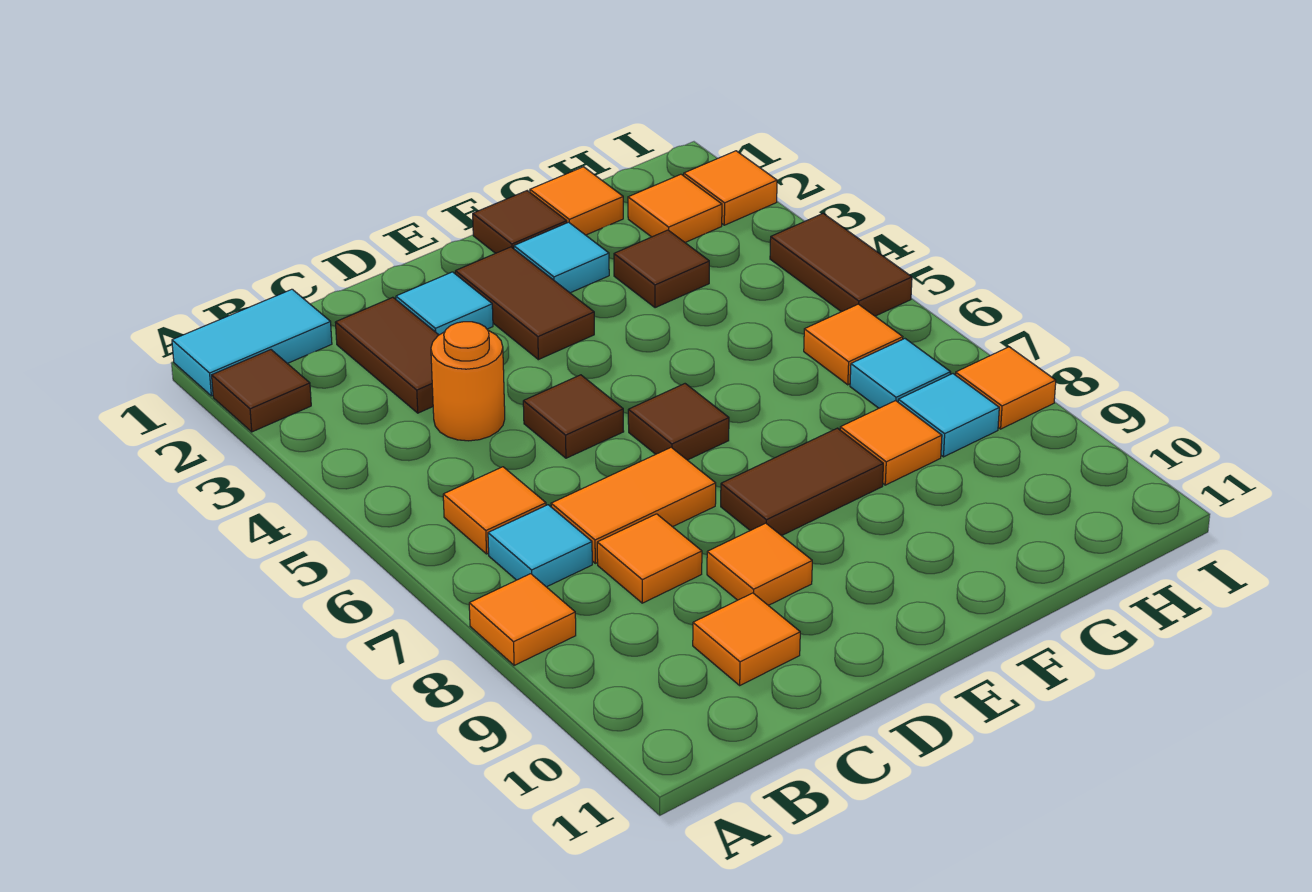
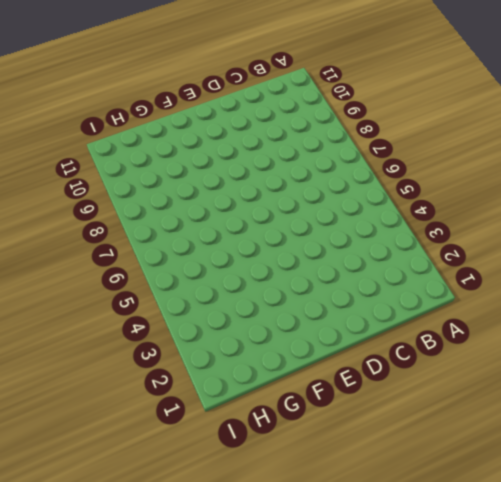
none -> cyan 1x2 tile [172,289,332,396]
none -> brown 1x1 tile [212,350,311,432]
none -> orange 1x1 tile [469,574,576,665]

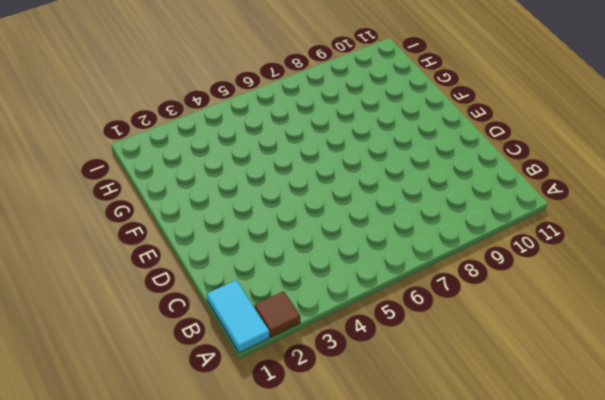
none -> orange 1x1 tile [469,574,576,665]
none -> orange 1x1 tile [443,467,546,554]
none -> cyan 1x1 tile [488,505,592,587]

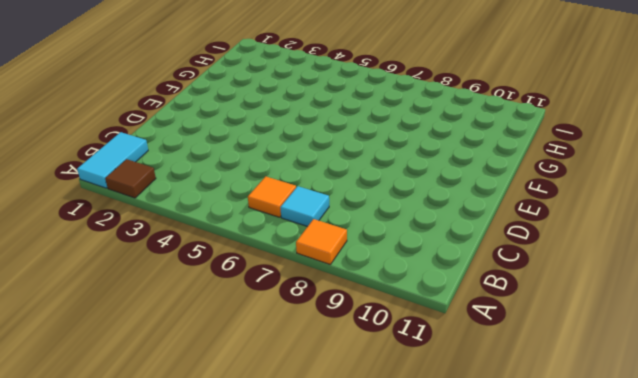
none -> brown 1x2 tile [335,297,438,413]
none -> orange 1x1 round brick [431,322,505,441]
none -> orange 1x2 tile [551,447,716,563]

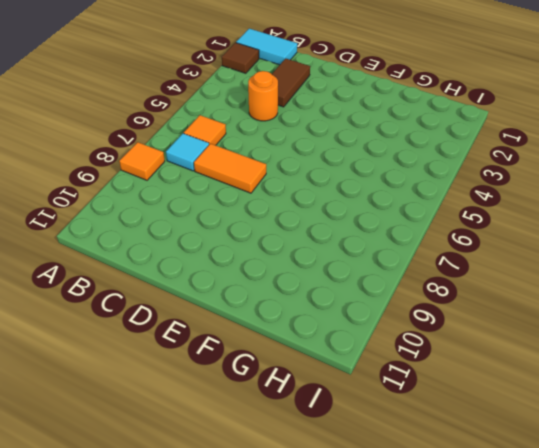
none -> orange 1x1 tile [597,514,702,603]
none -> orange 1x1 tile [693,593,800,685]
none -> cyan 1x1 tile [396,272,493,335]

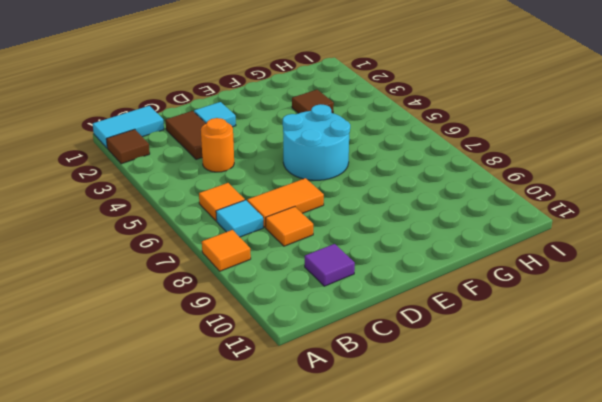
purple 1x1 tile [305,244,355,286] -> orange 1x1 tile [693,593,800,685]
cyan 2x2 round brick [283,104,350,180] -> brown 1x1 tile [628,384,729,460]
none -> brown 1x1 tile [523,375,624,458]
none -> orange 1x1 tile [707,523,812,605]
none -> brown 1x2 tile [455,247,594,360]

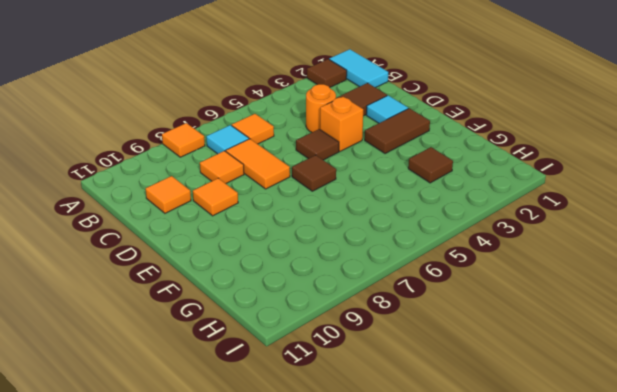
orange 1x1 brick [320,97,363,151] -> none
none -> brown 1x2 tile [721,428,883,536]
none -> brown 1x1 tile [473,191,567,253]
none -> cyan 1x1 tile [514,222,609,293]

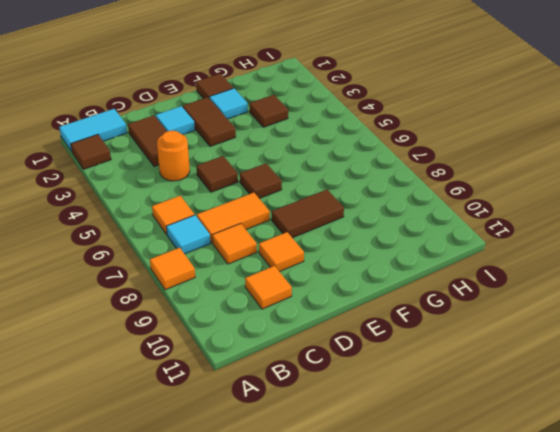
none -> orange 1x1 tile [530,167,623,235]
none -> orange 1x1 tile [840,401,942,485]
none -> orange 1x1 tile [628,174,722,242]

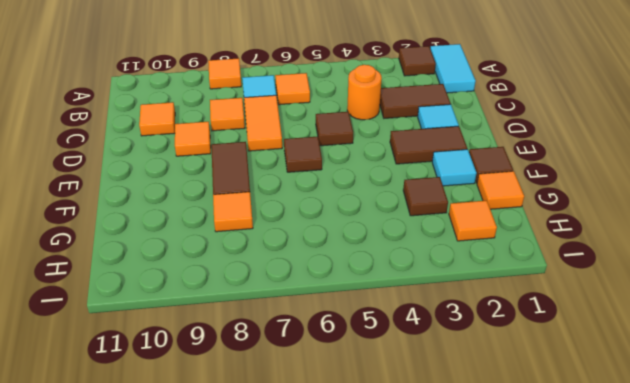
none -> orange 1x1 tile [804,304,903,385]
none -> cyan 1x1 tile [850,339,951,408]
none -> cyan 1x1 tile [898,374,999,457]

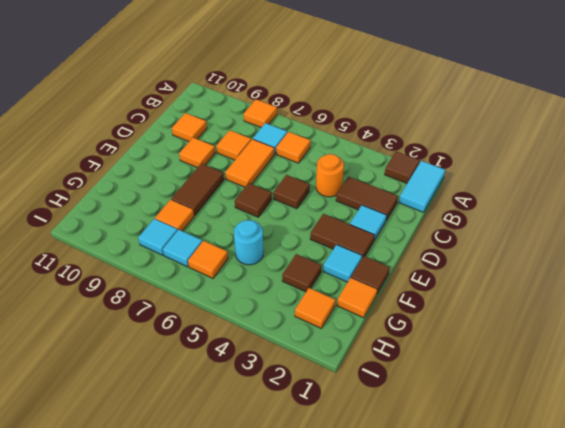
cyan 1x1 round brick [234,220,263,265] -> none
none -> orange 1x1 tile [684,151,777,225]
none -> brown 1x2 tile [770,213,912,316]
none -> orange 1x1 tile [955,347,1056,429]

